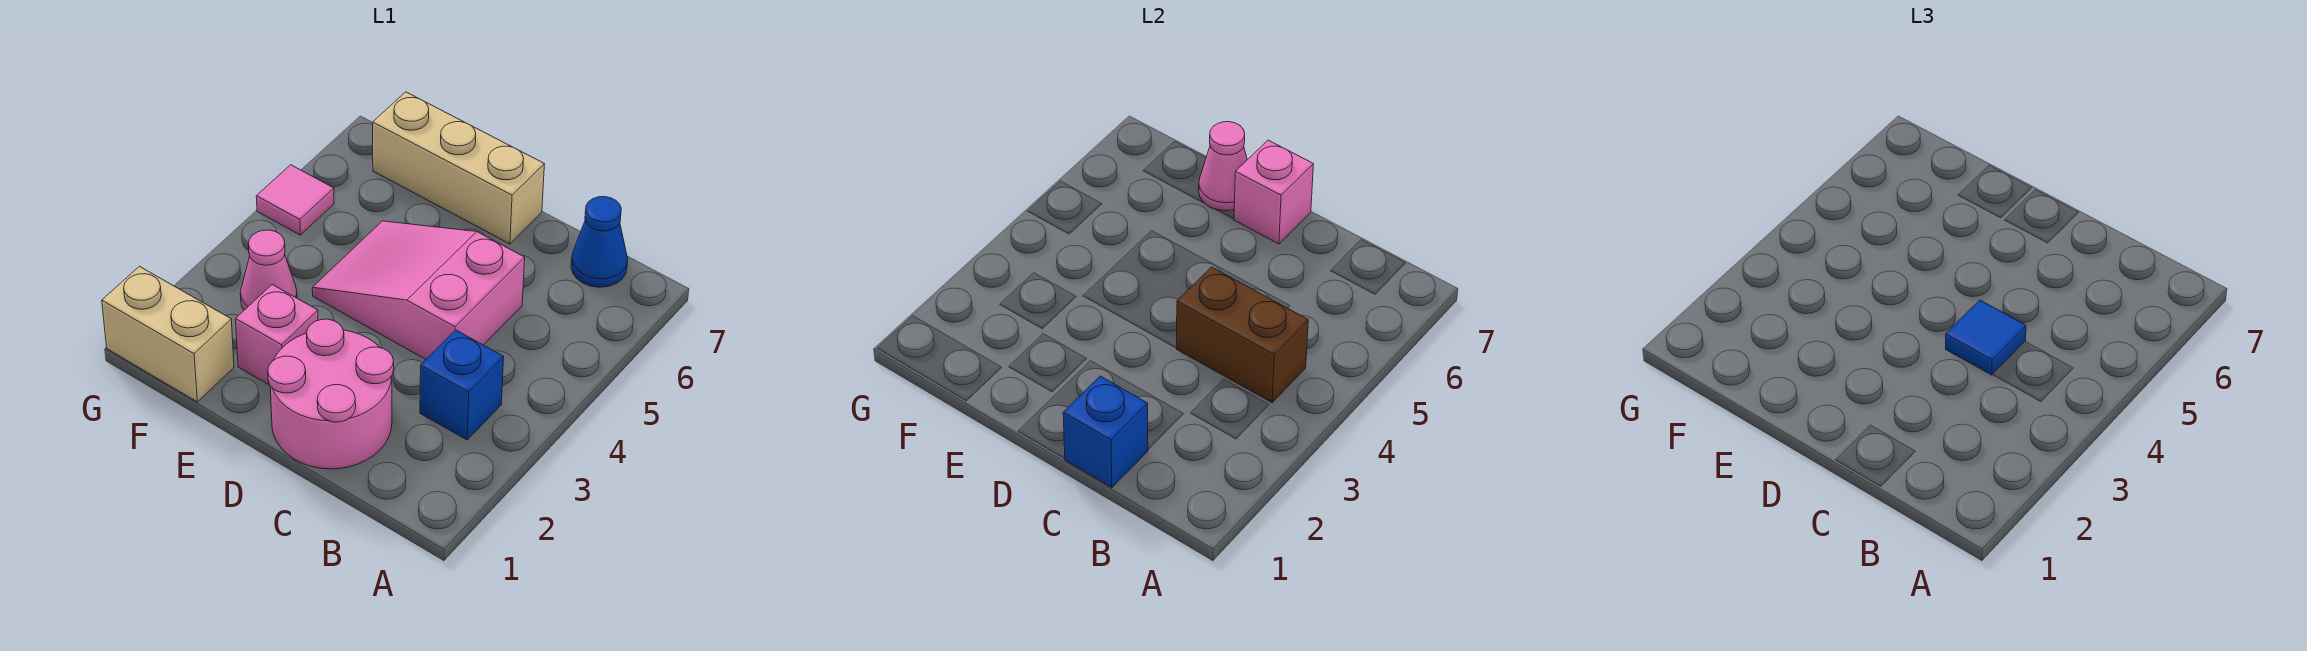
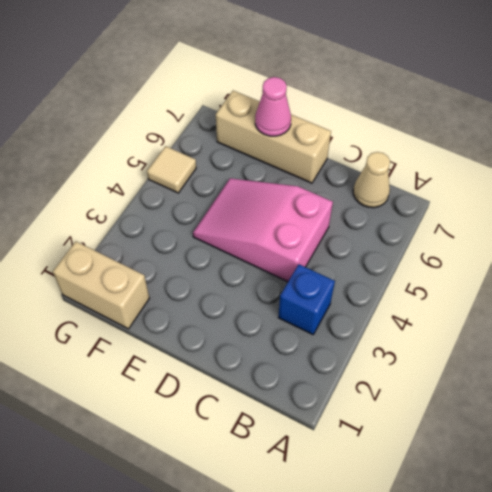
tan 1x1 cone [353,152,390,208] -> blue 1x1 cone [571,197,628,287]
tan 1x1 tile [147,146,196,193] -> pink 1x1 tile [256,165,334,235]
none -> pink 2x2 round brick [268,319,394,469]
none -> pink 1x1 brick [236,285,318,385]
none -> pink 1x1 cone [240,230,297,310]

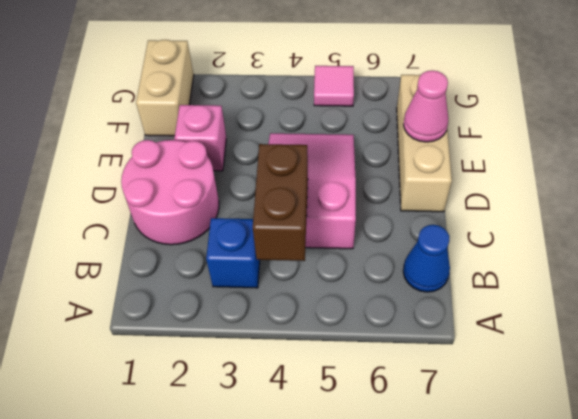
none -> pink 1x1 cone [240,230,297,310]
none -> blue 1x1 brick [1063,376,1148,488]
none -> pink 1x1 brick [1234,140,1313,244]

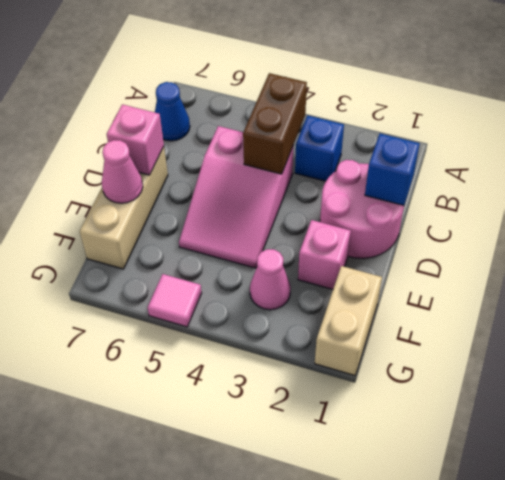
none -> blue 1x1 tile [1946,300,2026,375]

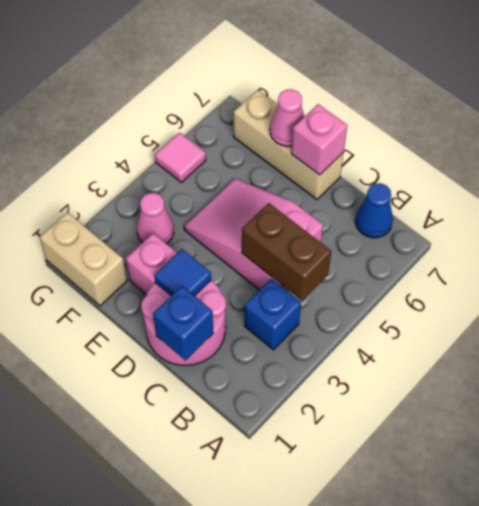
blue 1x1 tile [154,249,211,296] -> blue 1x1 tile moved to [1946,300,2026,375]

